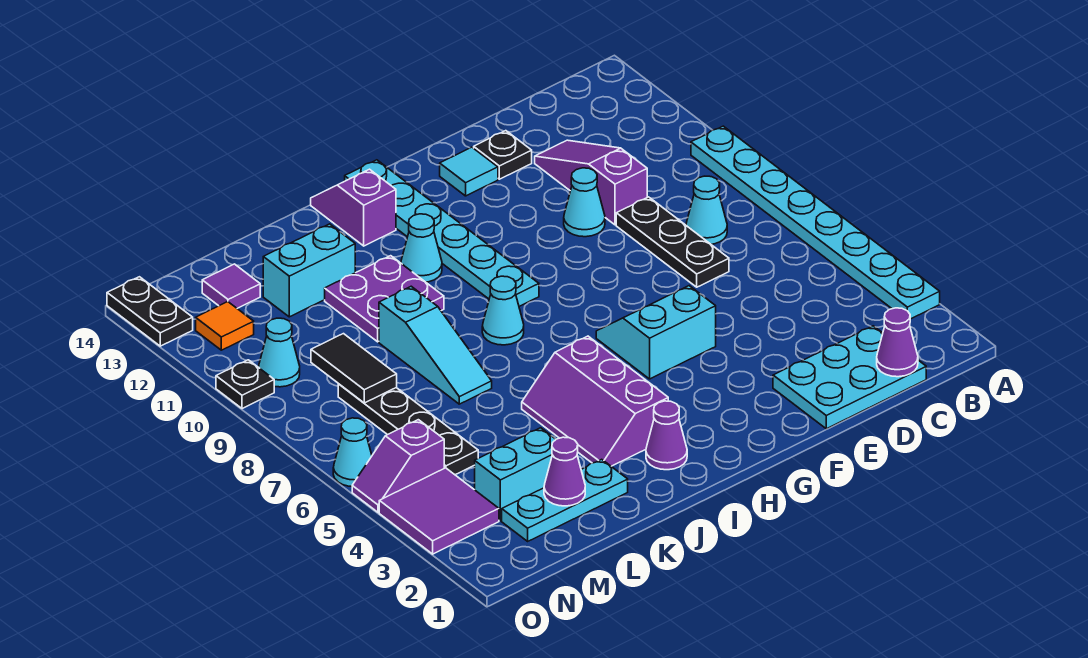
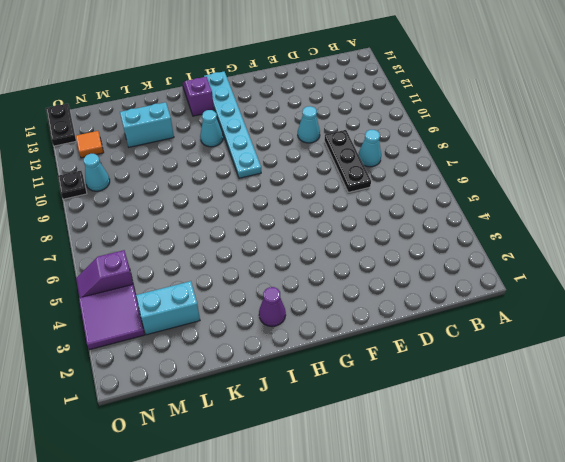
none -> cyan 1x8 plate [691,126,940,319]
none -> cyan 2x3 plate [773,326,926,429]
none -> purple 1x3 slope [535,140,647,225]
none -> black 1x1 plate [474,131,532,179]

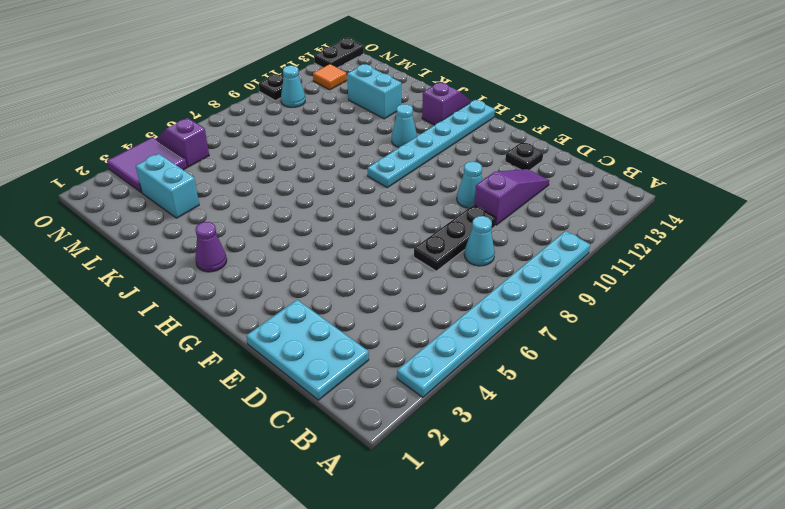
none -> cyan 2x2 slope [596,286,716,379]
none -> cyan 1x1 tile [440,147,498,196]
none -> purple 2x3 slope [522,336,668,466]
none -> cyan 1x1 cone [482,276,524,345]

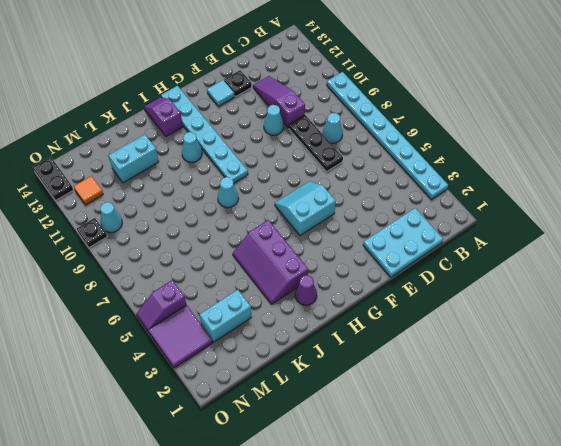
none -> purple 2x2 plate [325,256,444,342]
none -> cyan 1x3 plate [502,459,628,541]
none -> cyan 1x3 slope [379,286,492,404]
none -> black 1x4 plate [338,384,478,475]

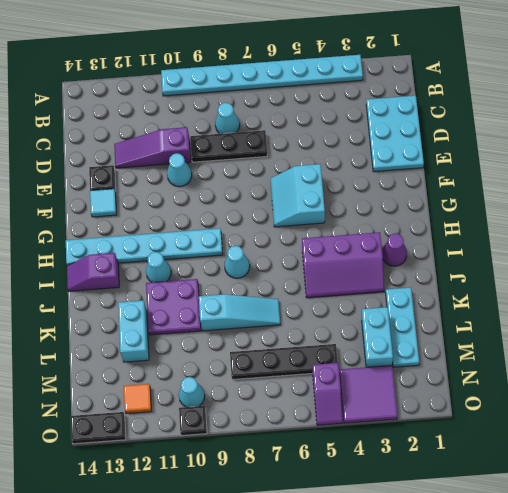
none -> purple 1x1 tile [202,264,260,308]
none -> cyan 1x1 cone [333,418,372,487]
none -> purple 1x1 cone [877,308,918,377]
none -> purple 1x1 cone [544,437,585,506]

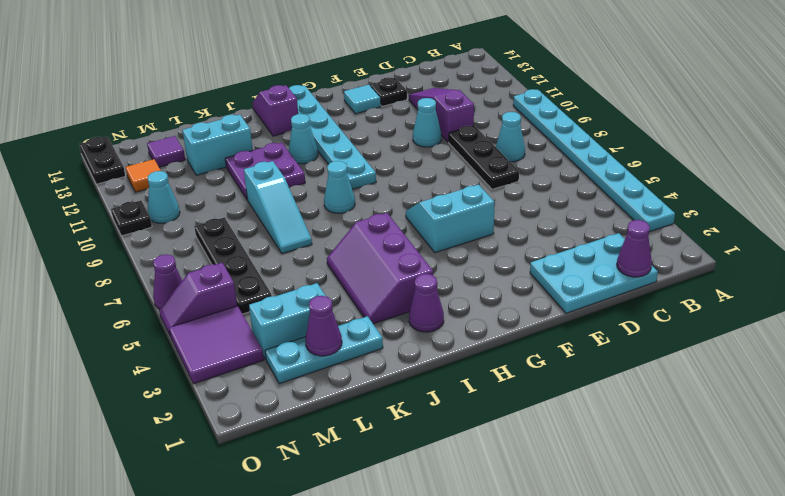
purple 1x1 cone [153,254,182,309] -> cyan 1x1 cone [333,418,372,487]
none -> black 1x2 tile [311,334,397,403]

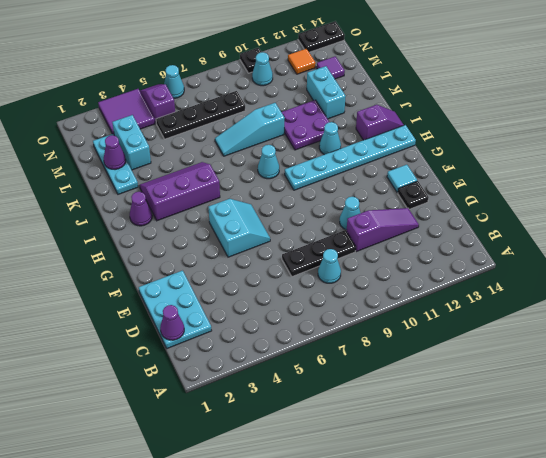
none -> cyan 1x8 plate [691,126,940,319]
none -> black 1x2 tile [311,334,397,403]

